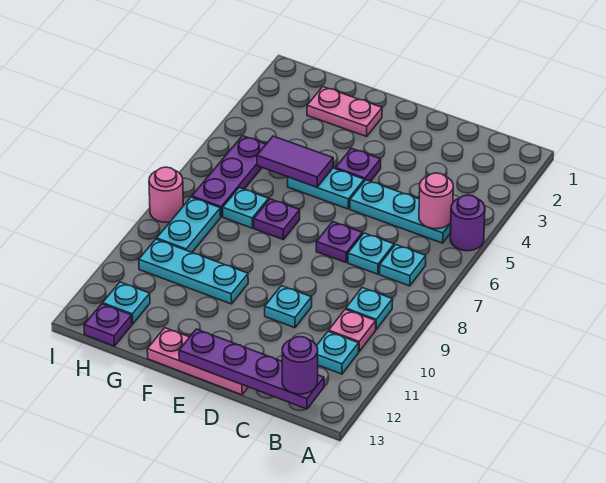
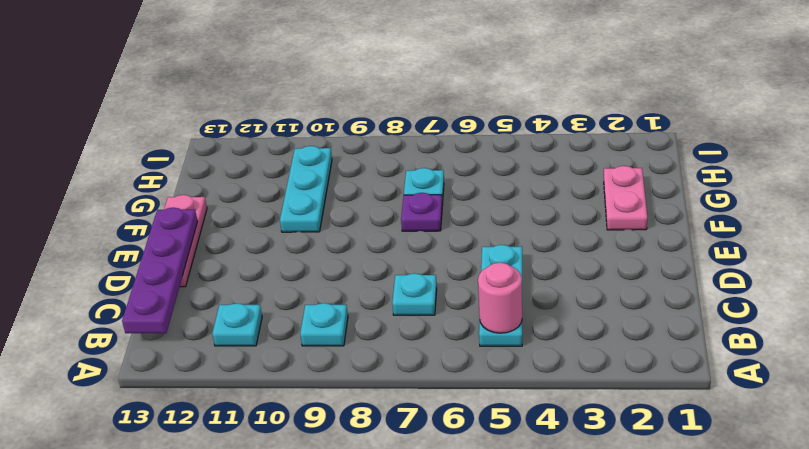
none -> purple 1x1 round brick [450,195,485,251]
none -> cyan 1x1 plate [380,245,426,286]
none -> pink 1x1 plate [329,309,376,352]

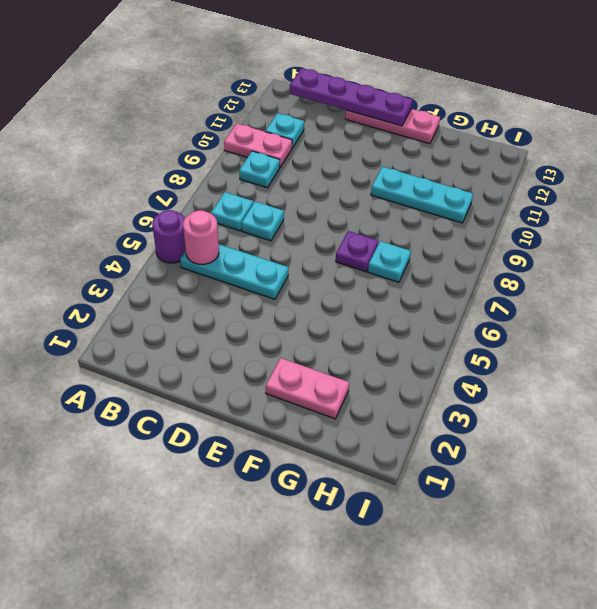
pink 1x2 plate [224,123,292,167] -> pink 1x1 plate [329,309,376,352]
none -> purple 1x1 plate [316,222,362,263]
none -> cyan 1x1 plate [265,286,312,328]
none -> purple 1x1 plate [335,148,381,181]

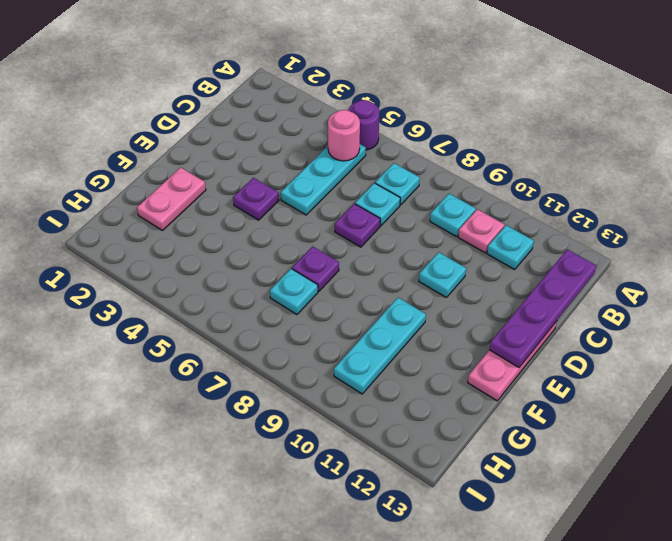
none -> cyan 1x2 plate [288,168,364,209]
none -> purple 1x3 plate [192,136,266,217]
none -> cyan 1x2 plate [157,197,221,252]

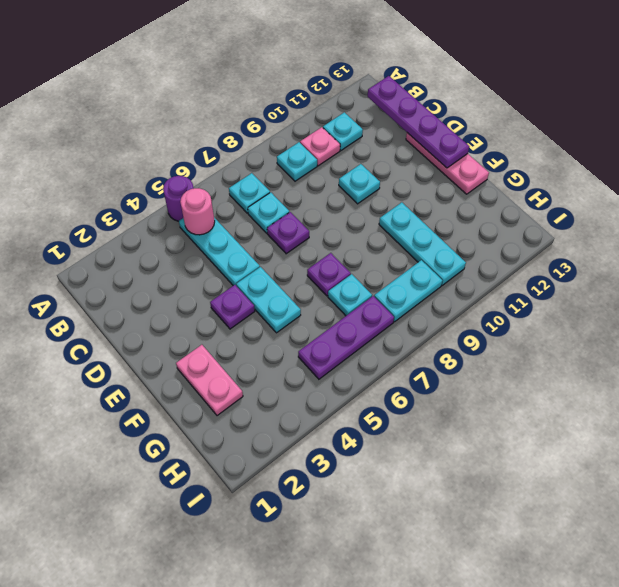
none -> cyan 1x1 plate [103,282,150,324]
none -> purple 1x1 plate [84,304,132,346]
none -> pink 1x1 round brick [149,167,183,222]

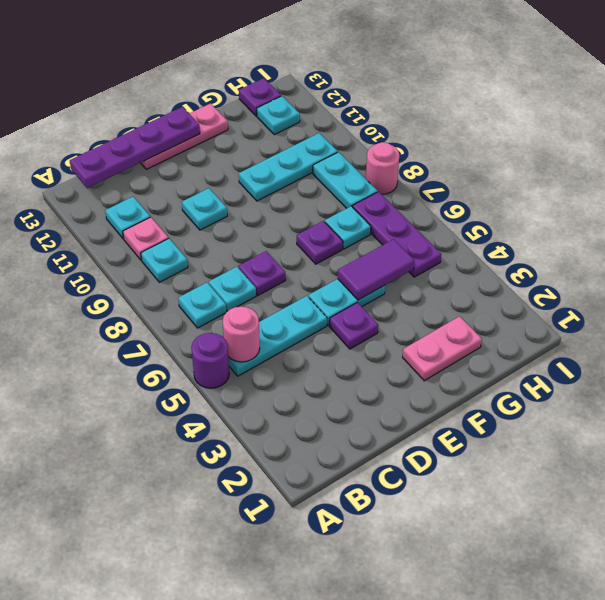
none -> purple 1x1 round brick [282,337,318,394]

